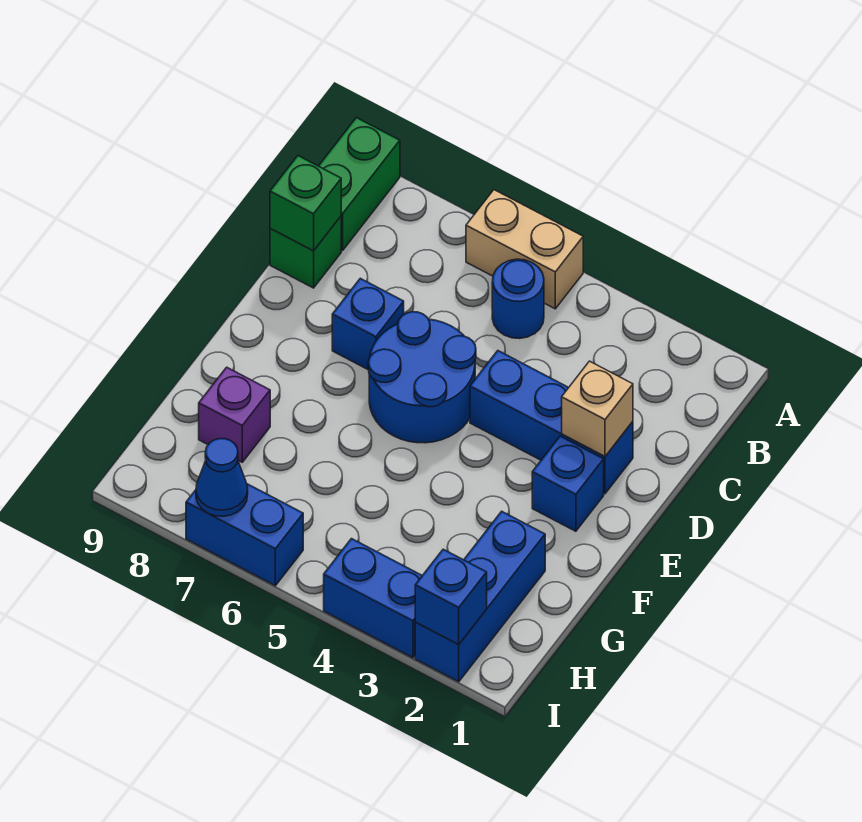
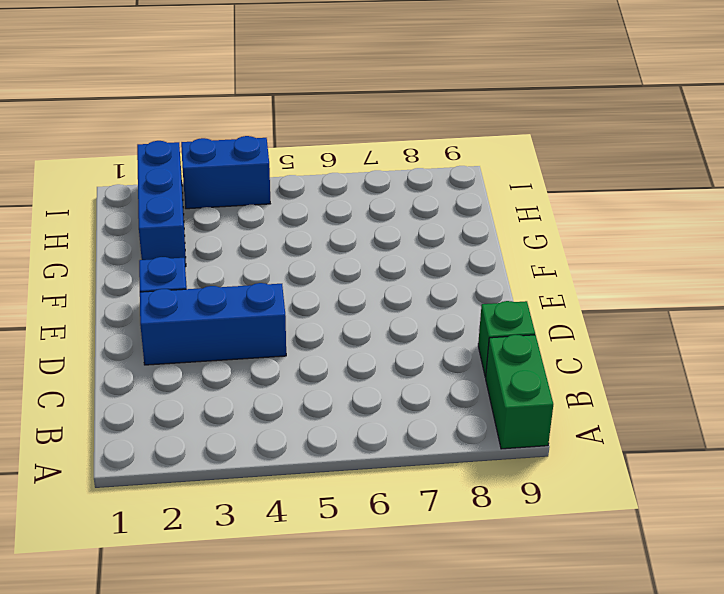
none -> tan 1x2 brick [466,190,583,309]
none -> blue 1x1 round brick [492,259,544,339]
none -> blue 2x2 round brick [368,312,476,443]

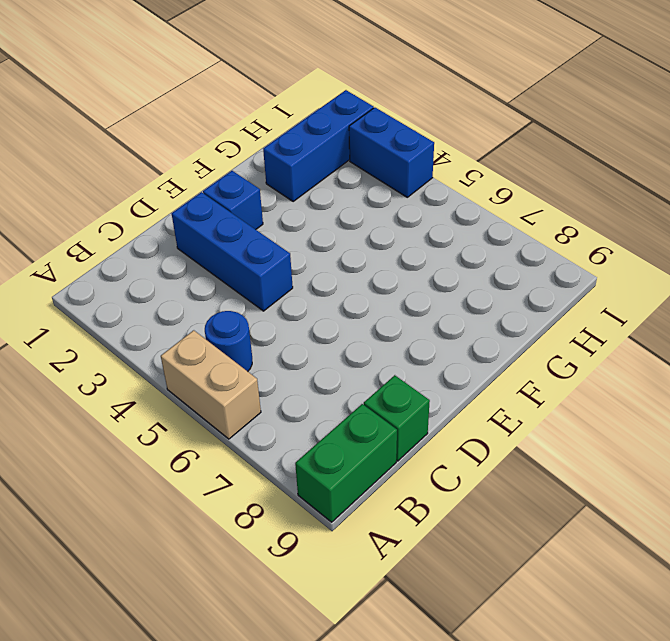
none -> blue 2x2 round brick [368,312,476,443]
none -> blue 1x1 brick [332,278,404,369]
none -> purple 1x1 brick [199,367,270,462]

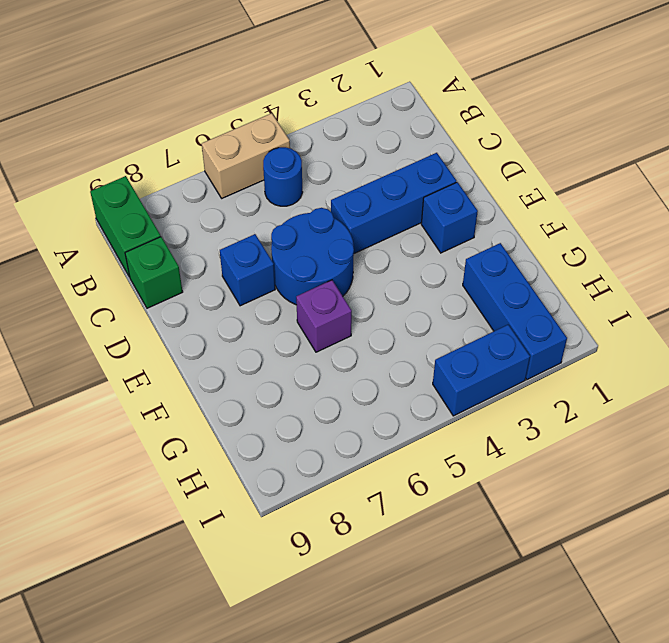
purple 1x1 brick [296,280,352,352] -> purple 1x1 brick moved to [199,367,270,462]
none -> blue 1x2 brick [186,484,303,586]
none -> green 1x1 brick [270,156,341,251]
none -> tan 1x1 brick [562,361,633,456]

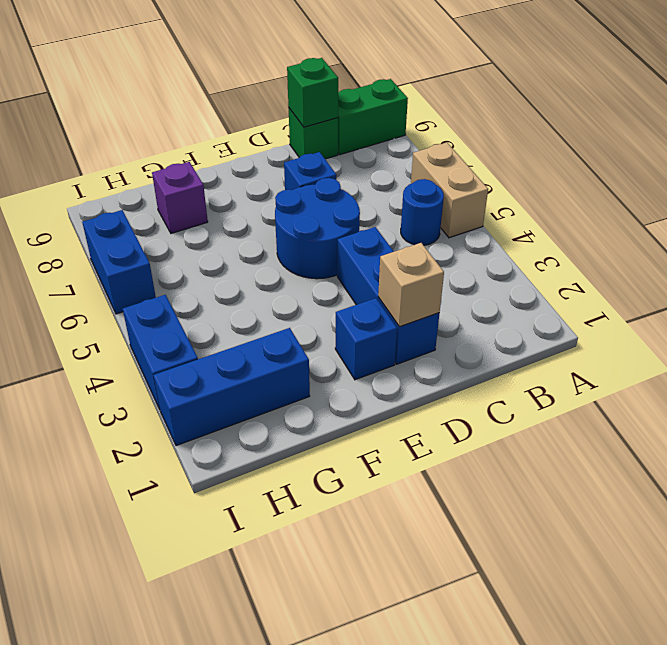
none -> blue 1x1 brick [415,549,487,645]
none -> blue 1x1 cone [196,439,248,516]

